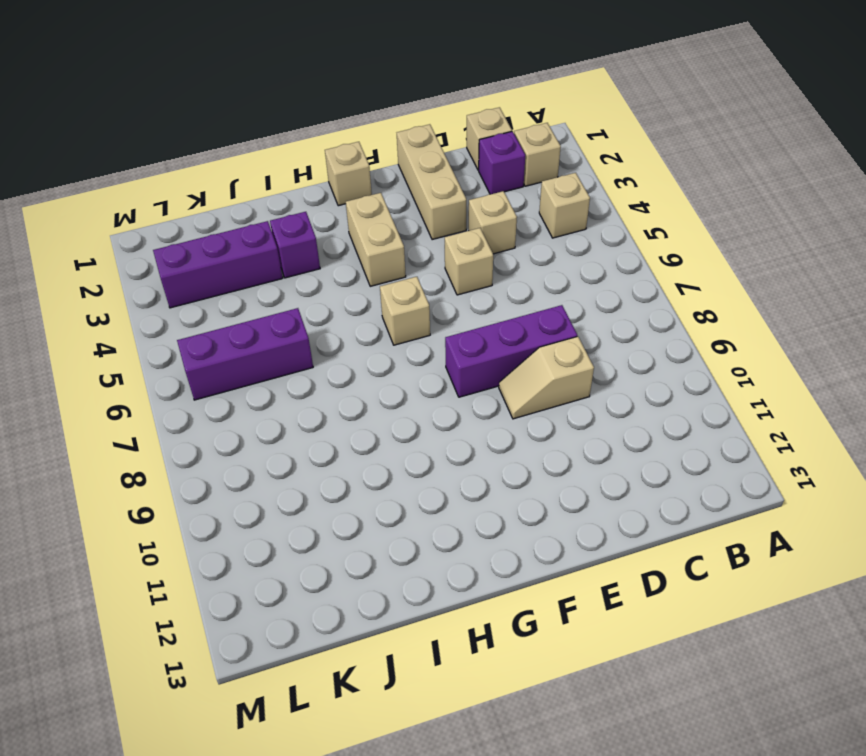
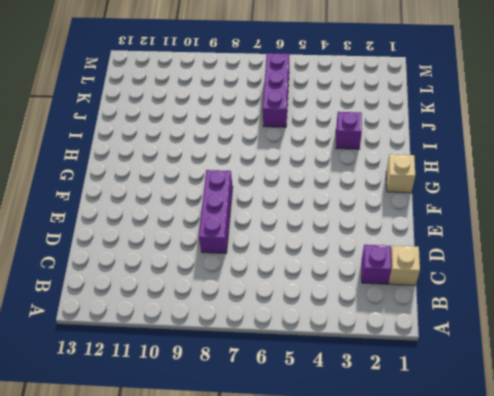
none -> tan 1x1 brick [514,123,561,186]
none -> tan 1x1 brick [539,173,590,238]
none -> tan 1x1 brick [469,191,517,254]

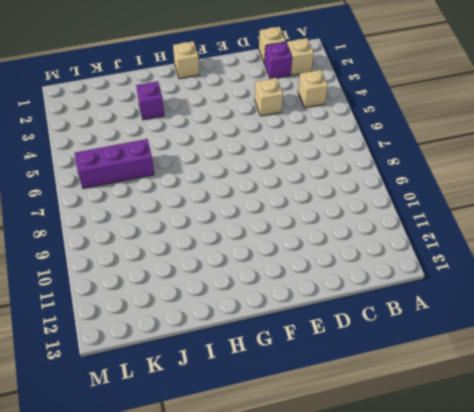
none -> purple 1x3 brick [445,305,577,397]
none -> tan 1x2 slope [499,336,594,419]
none -> tan 1x3 brick [397,124,466,240]

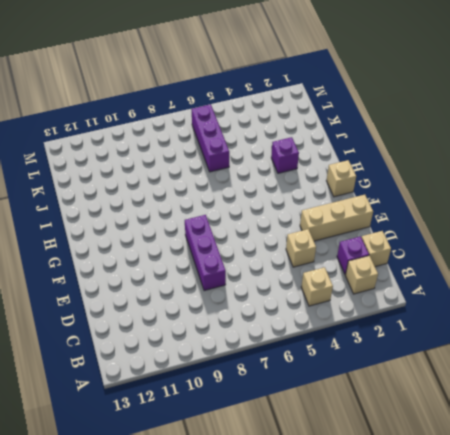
none -> tan 1x2 slope [499,336,594,419]
none -> tan 1x1 brick [445,228,493,295]
none -> tan 1x2 brick [346,193,406,286]

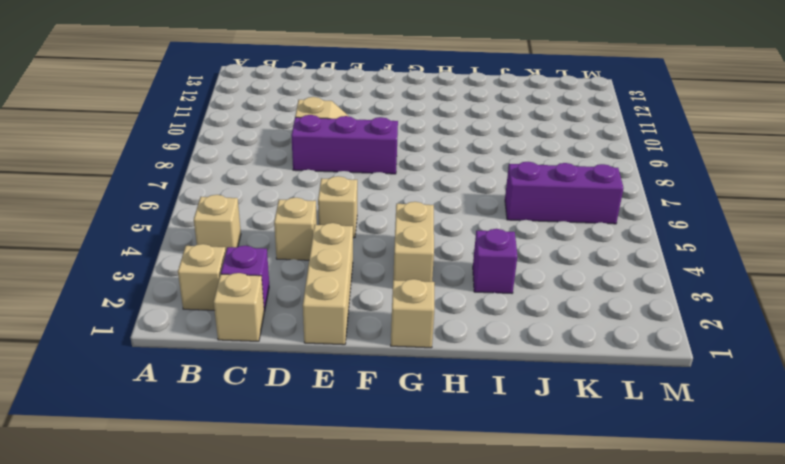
none -> tan 1x1 brick [380,277,430,345]
none -> purple 1x3 brick [153,221,283,308]

